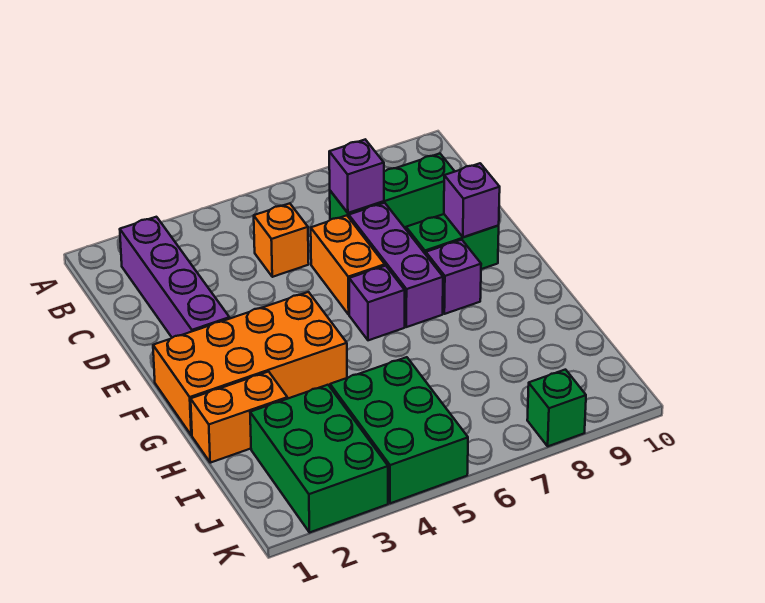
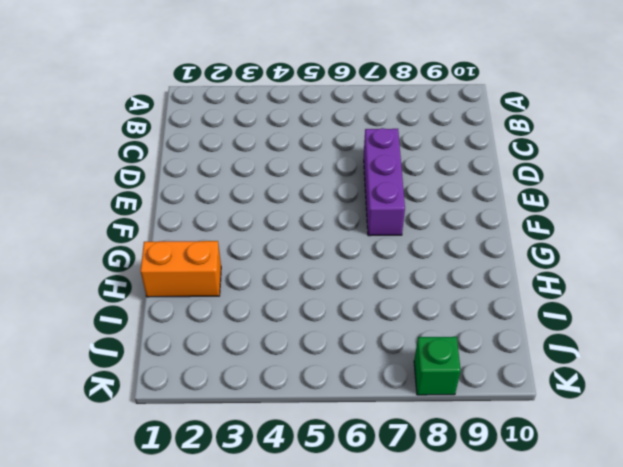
none -> purple 1x4 brick [120,217,230,338]
none -> orange 1x1 brick [254,203,309,277]
none -> green 1x3 brick [330,154,455,229]

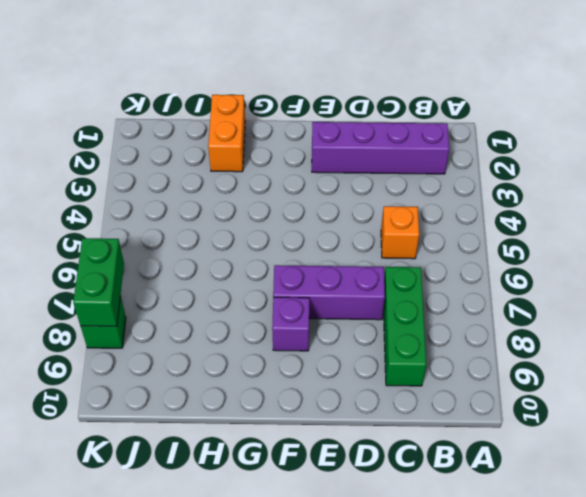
green 1x2 brick [73,238,124,326] -> green 1x2 brick moved to [406,214,499,269]
none -> orange 1x2 brick [311,215,385,314]
none -> orange 2x4 brick [153,292,347,435]
none -> purple 1x1 brick [349,266,405,340]

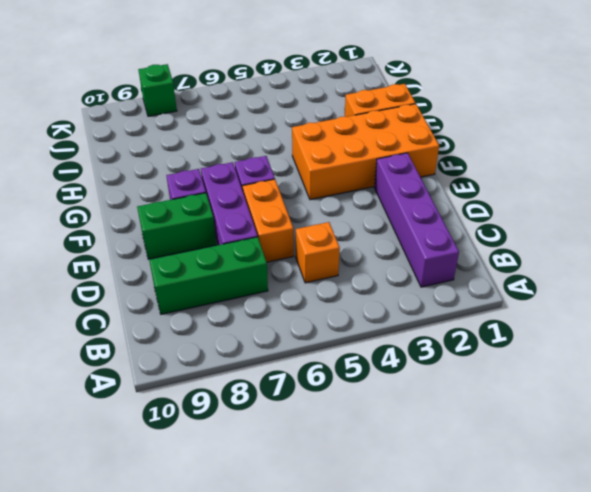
none -> green 2x3 brick [250,385,388,532]
none -> green 2x3 brick [330,357,468,503]
none -> purple 1x1 brick [329,140,384,213]

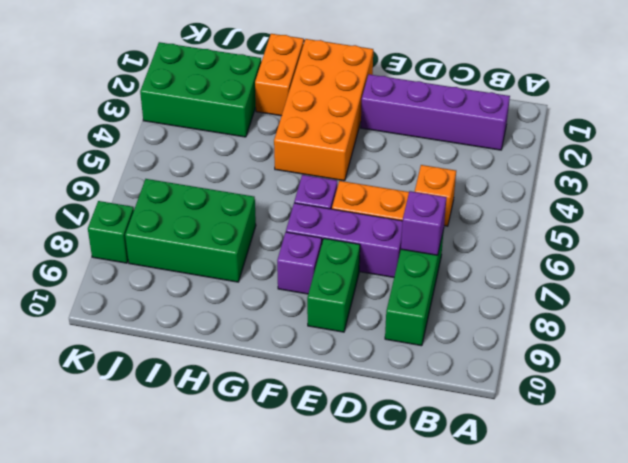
green 2x3 brick [125,179,256,282] -> green 2x3 brick moved to [330,357,468,503]
none -> purple 1x1 brick [444,163,500,237]

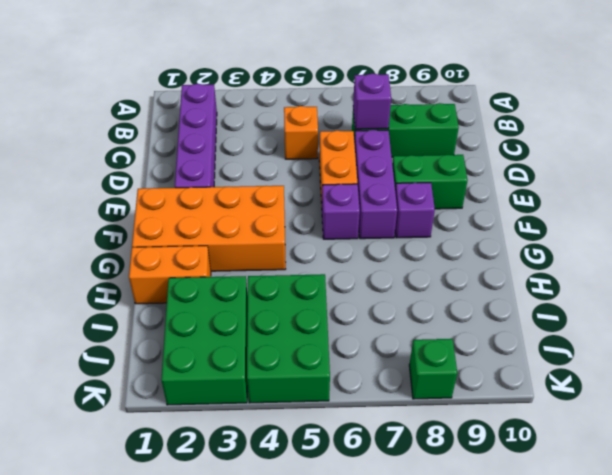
none -> purple 1x1 brick [444,163,500,237]

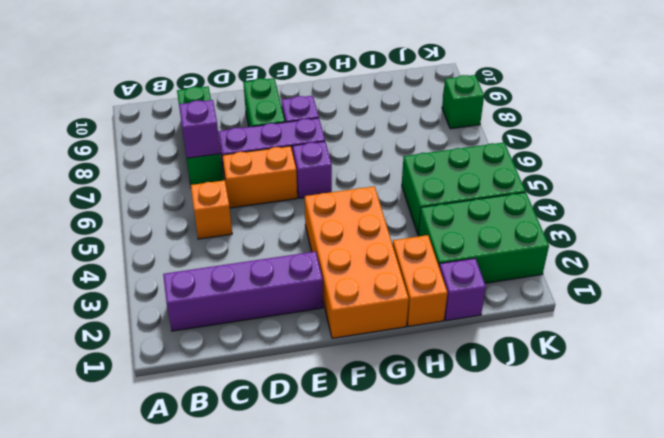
purple 1x1 brick [439,258,486,321] -> purple 1x1 brick moved to [444,163,500,237]

